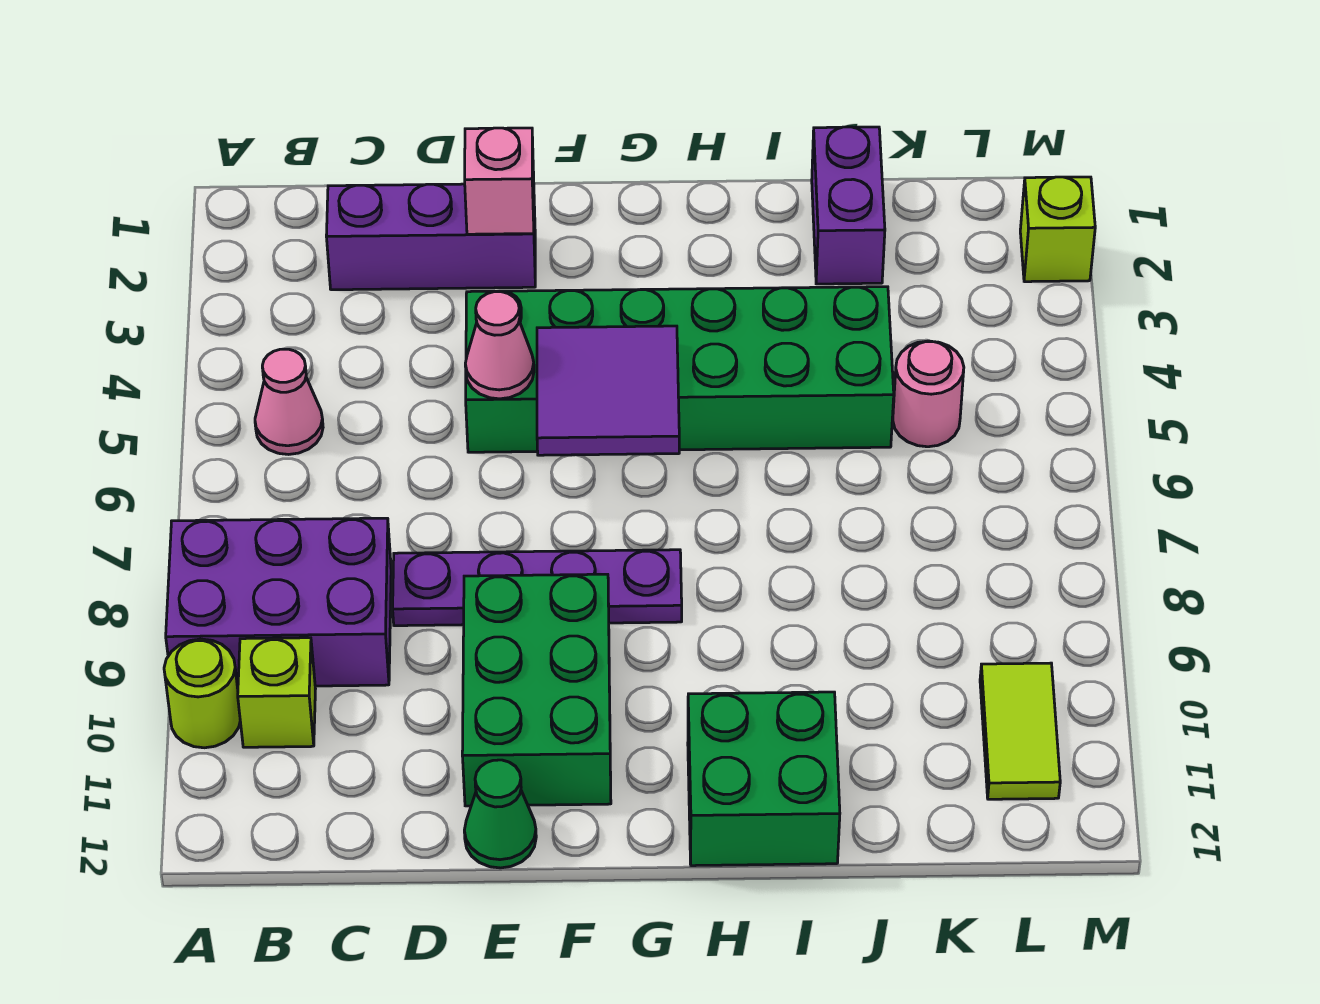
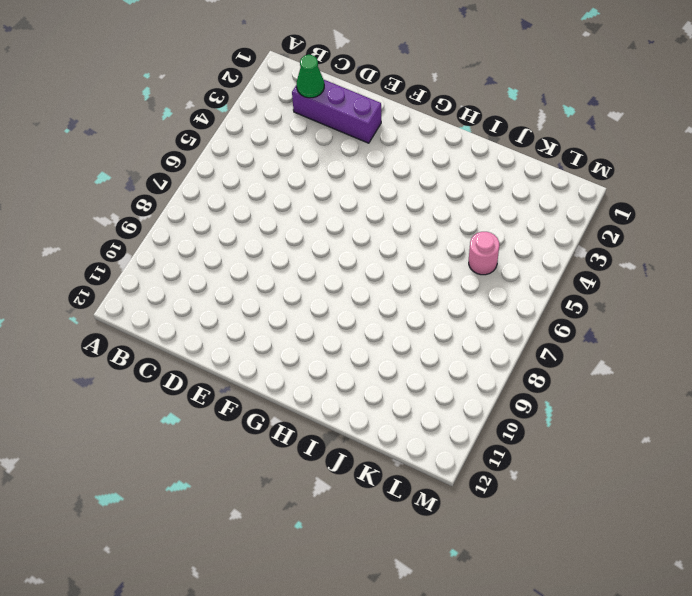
green 1x1 cone [297,55,324,98] -> green 1x1 cone moved to [464,760,536,868]
none -> purple 2x3 brick [166,518,391,687]
none -> lime 1x1 round brick [164,639,240,748]
none -> pink 1x1 cone [255,349,323,454]

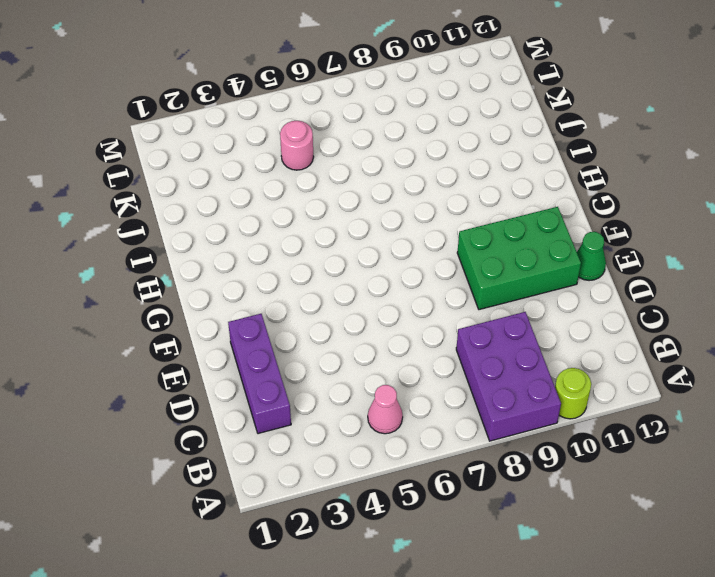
none -> lime 1x1 brick [238,638,315,747]
none -> purple 1x4 plate [393,550,682,626]
none -> green 2x6 brick [466,287,894,452]

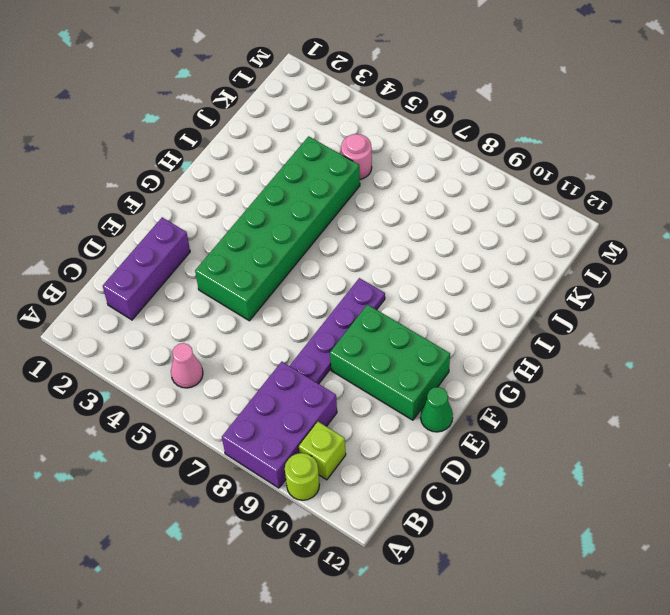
none -> green 2x2 brick [688,692,840,866]
none -> purple 1x2 brick [812,127,885,284]
none -> lime 1x2 tile [980,663,1060,799]

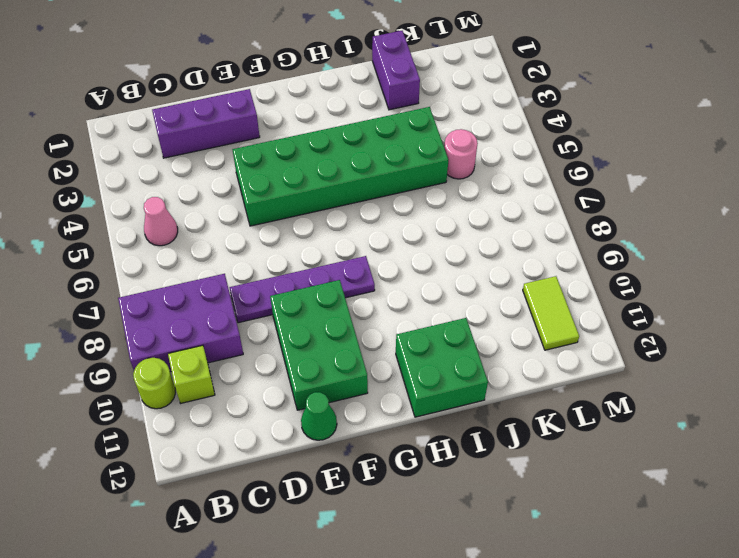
none -> lime 1x1 brick [1020,177,1095,282]
none -> pink 1x1 brick [465,128,534,234]
none -> pink 1x1 cone [465,292,534,399]

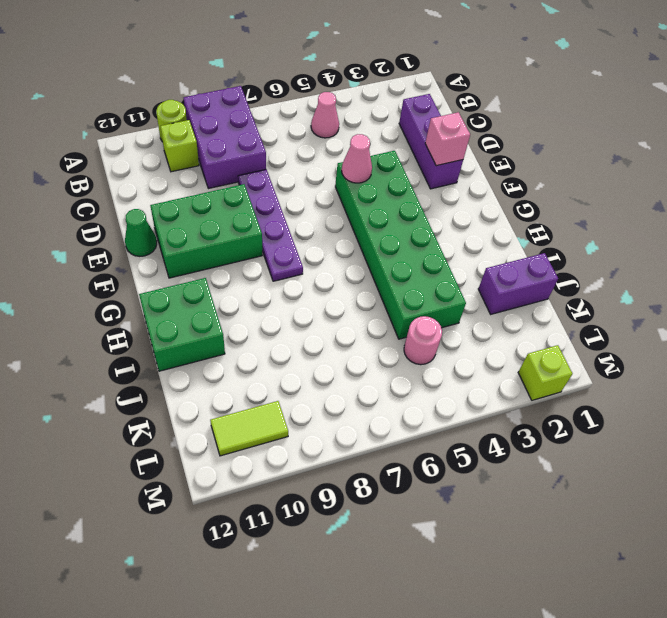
none -> purple 2x2 tile [537,326,679,455]

